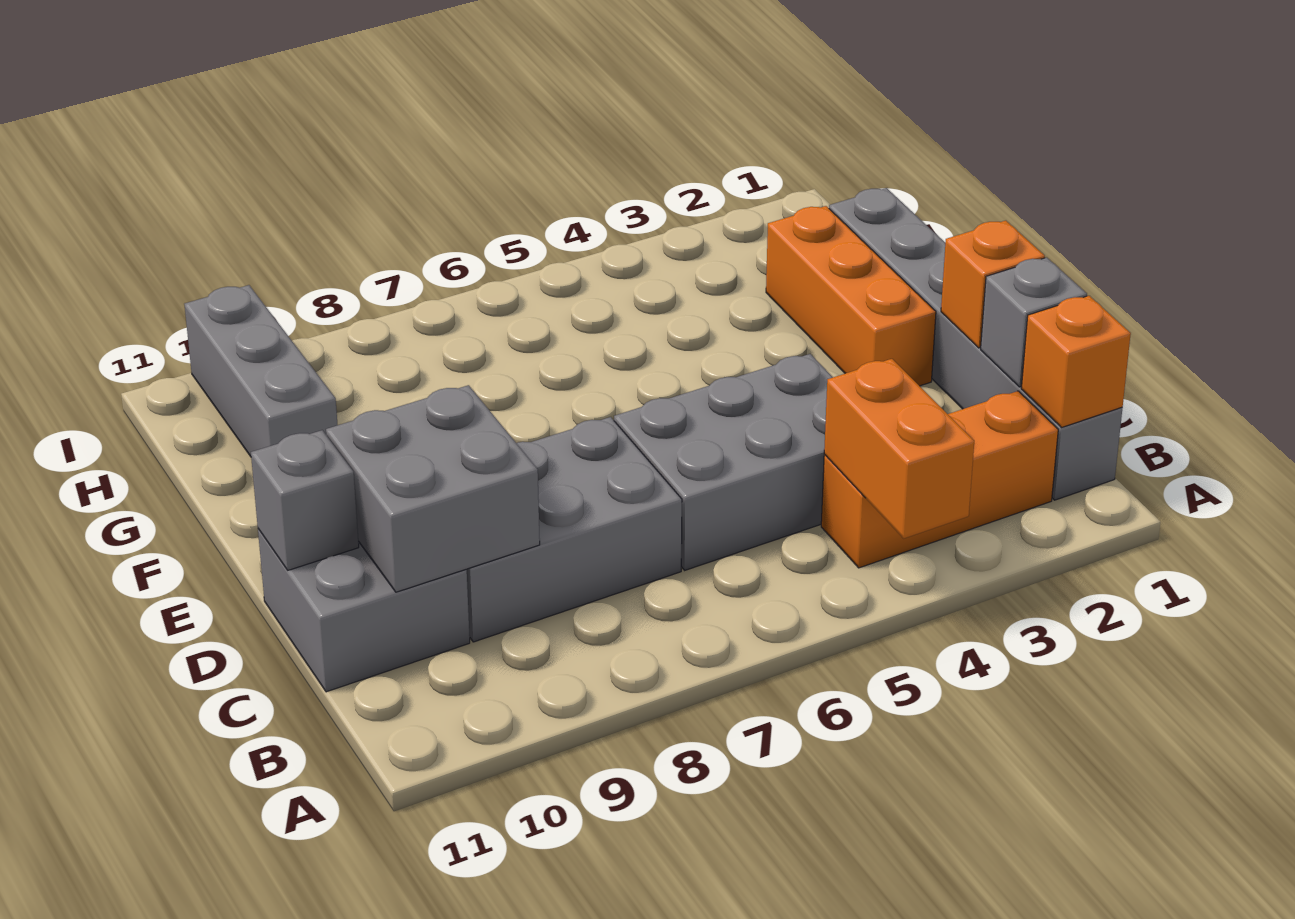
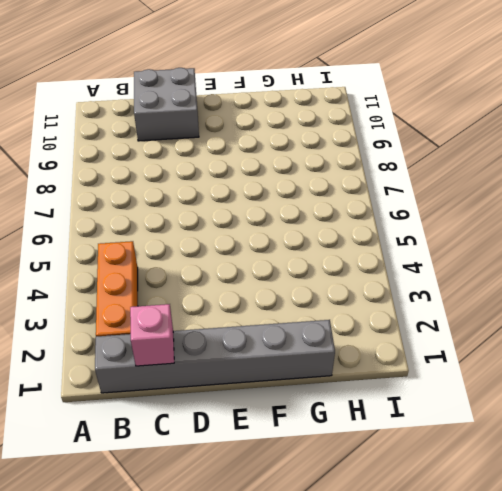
pink 1x1 brick [130,304,174,366] -> grey 1x1 brick [981,257,1087,387]
none -> grey 2x3 brick [614,354,833,570]
none -> grey 2x3 brick [466,417,682,642]
none -> orange 1x3 brick [766,206,936,386]

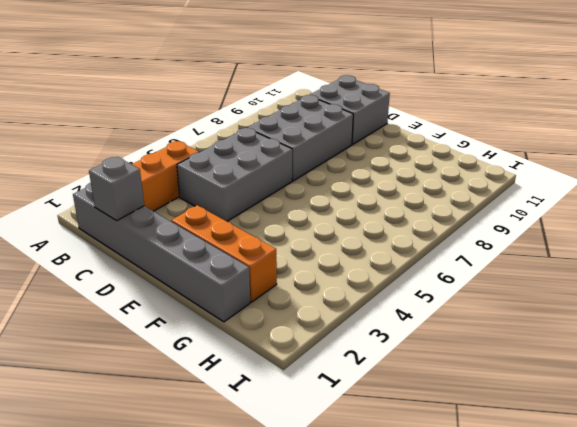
none -> grey 1x3 brick [184,285,337,457]
none -> orange 1x2 brick [824,359,974,538]
none -> orange 1x1 brick [1021,296,1131,427]

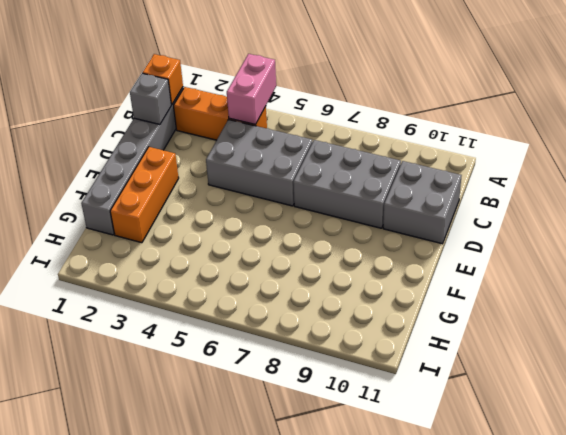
pink 1x2 brick [227,54,276,125] -> orange 1x2 brick [824,359,974,538]
none -> grey 1x3 brick [184,285,337,457]
none -> grey 2x2 brick [326,385,540,592]
none -> orange 1x1 brick [941,221,1045,348]

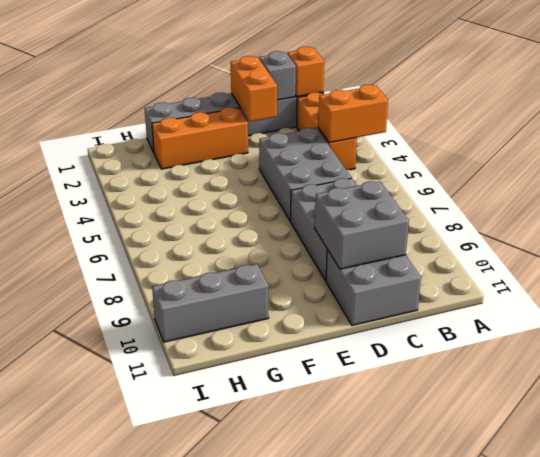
orange 1x2 brick [231,56,277,122] -> orange 1x1 brick [941,221,1045,348]
none -> grey 1x1 brick [251,430,359,570]

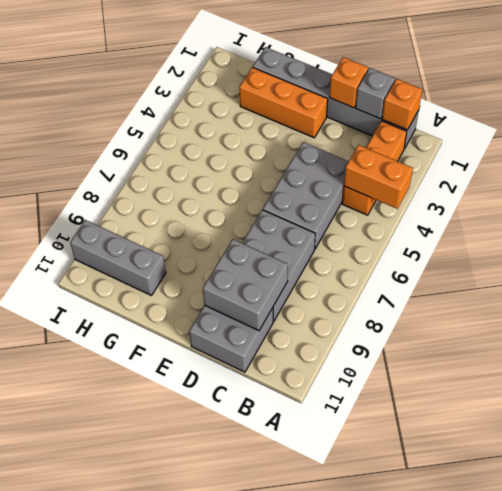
none -> grey 1x1 brick [251,430,359,570]

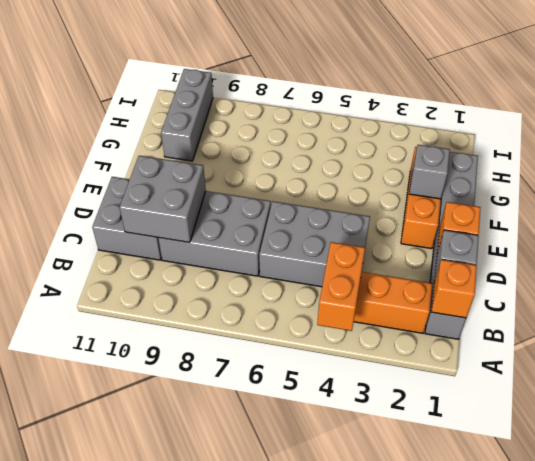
grey 1x1 brick [409,145,450,199] -> grey 1x1 brick moved to [251,430,359,570]

